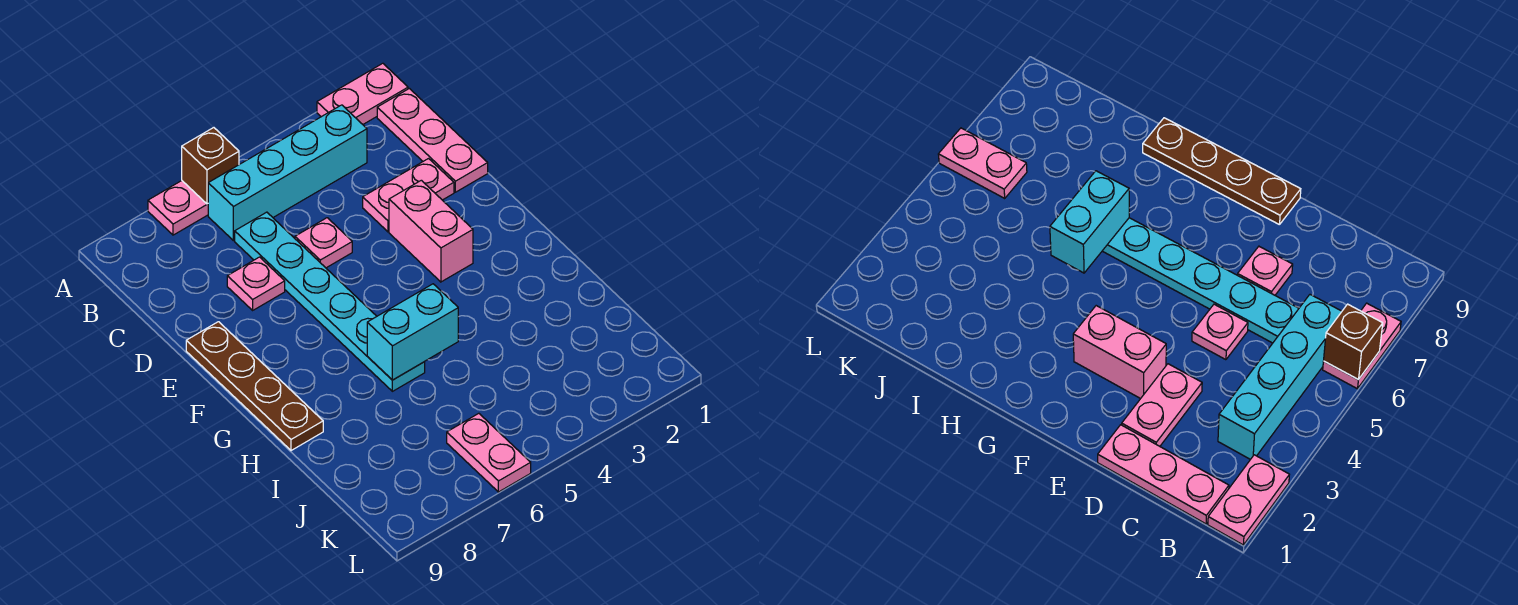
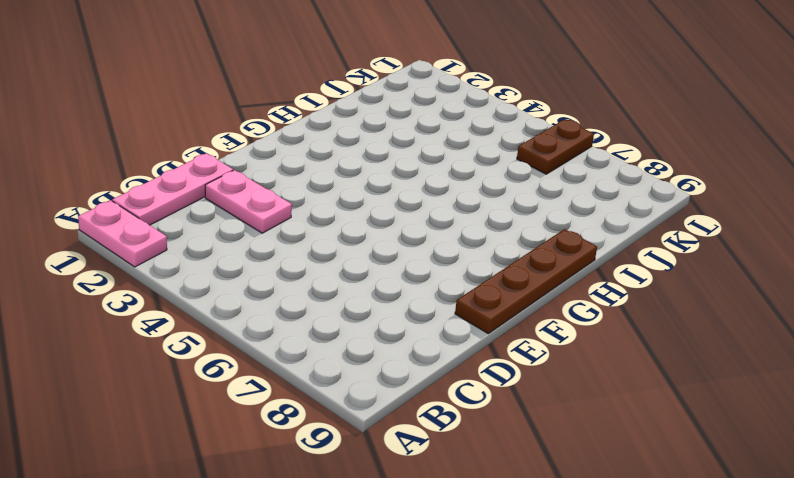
brown 1x2 plate [517,119,594,174] -> pink 1x2 plate [447,413,531,492]
none -> pink 1x2 plate [148,181,208,235]
none -> cyan 1x4 brick [208,105,367,241]
none -> cyan 1x6 plate [235,212,425,391]

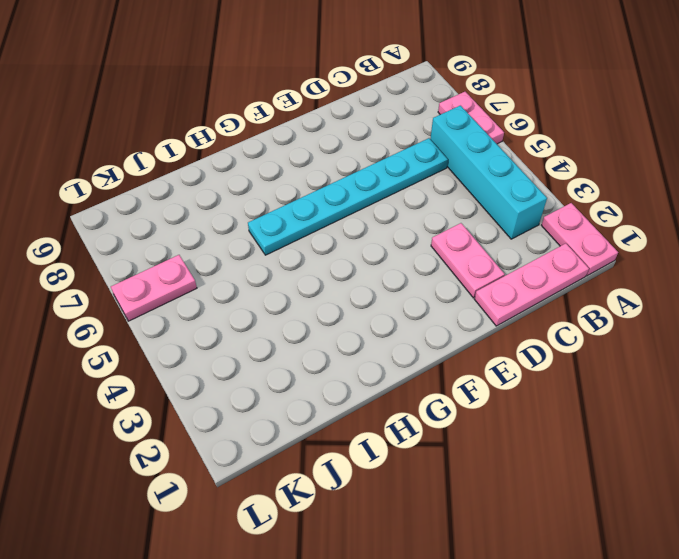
none -> pink 1x1 plate [295,218,352,268]
none -> pink 1x1 plate [227,257,285,310]
none -> pink 1x2 brick [389,180,473,282]

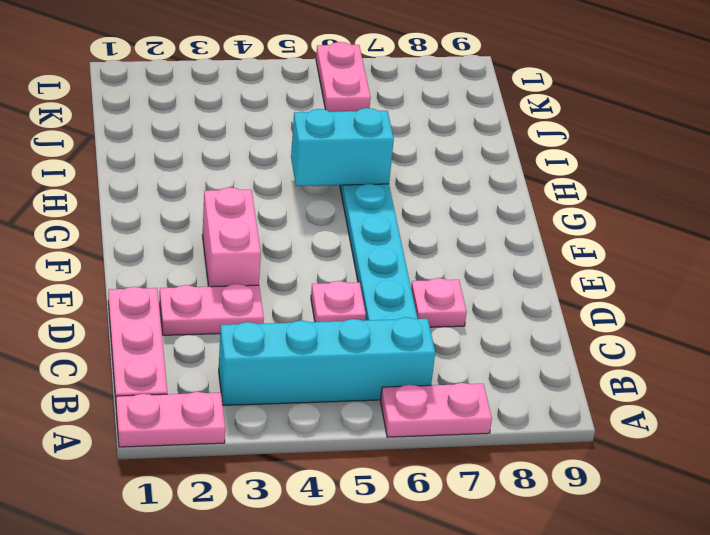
none -> brown 1x4 plate [186,322,323,451]
none -> brown 1x1 brick [182,128,239,204]

